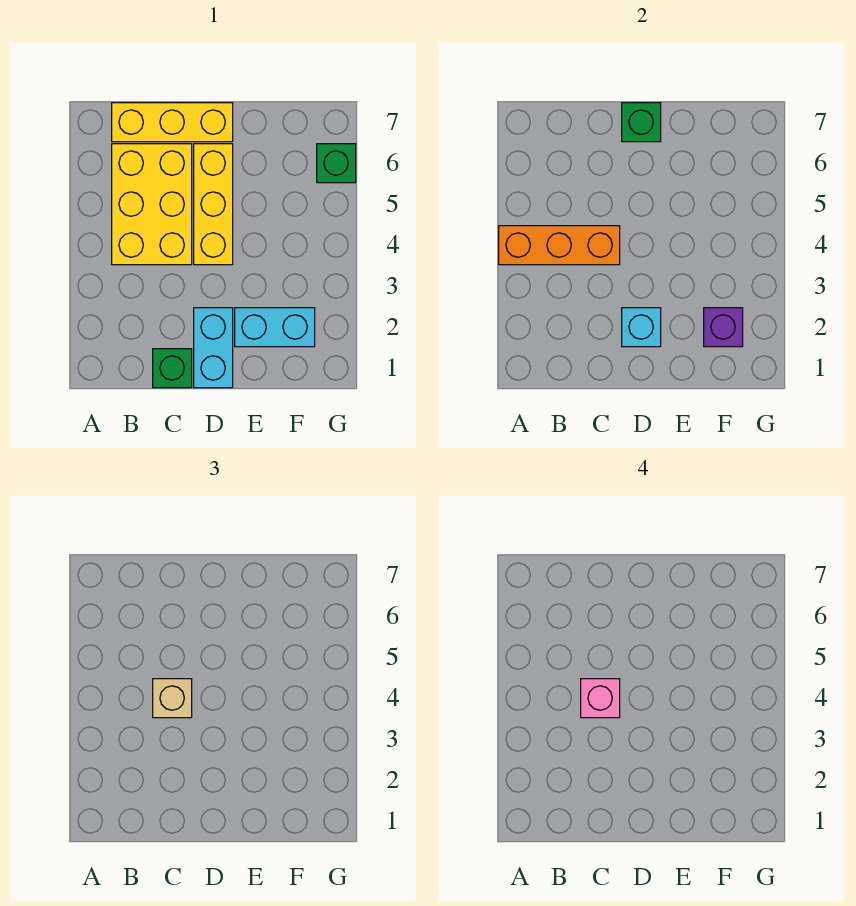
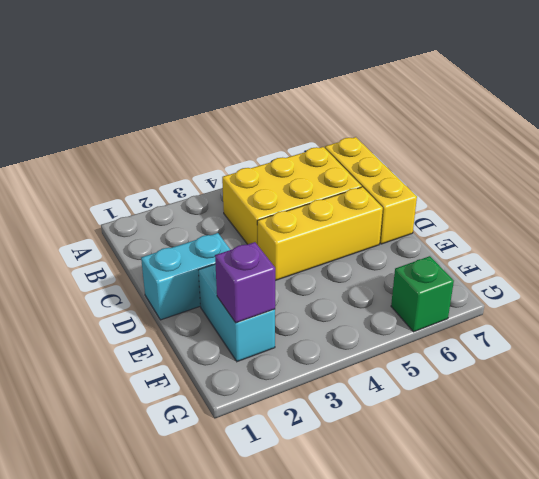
none -> green 1x1 brick [153,349,192,388]
none -> orange 1x3 brick [499,226,620,265]
none -> cyan 1x1 brick [622,308,661,347]

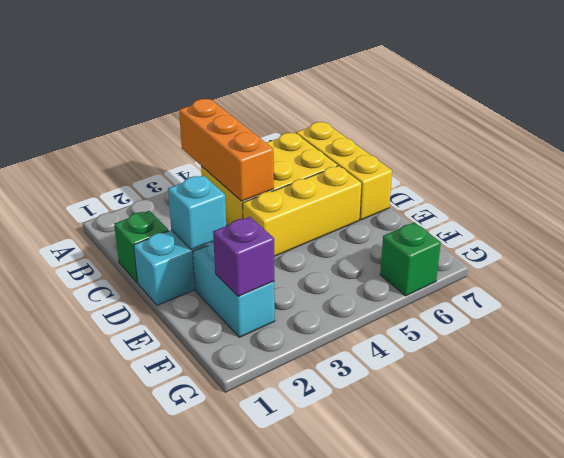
none -> green 1x1 brick [622,103,661,142]
none -> tan 1x1 brick [153,679,192,718]
none -> pink 1x1 brick [581,679,620,718]

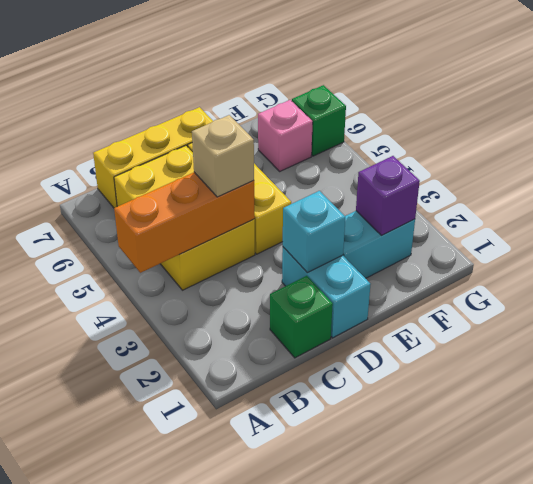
pink 1x1 brick [258,100,313,171] -> pink 1x1 brick moved to [581,679,620,718]
none -> green 1x1 brick [622,103,661,142]

